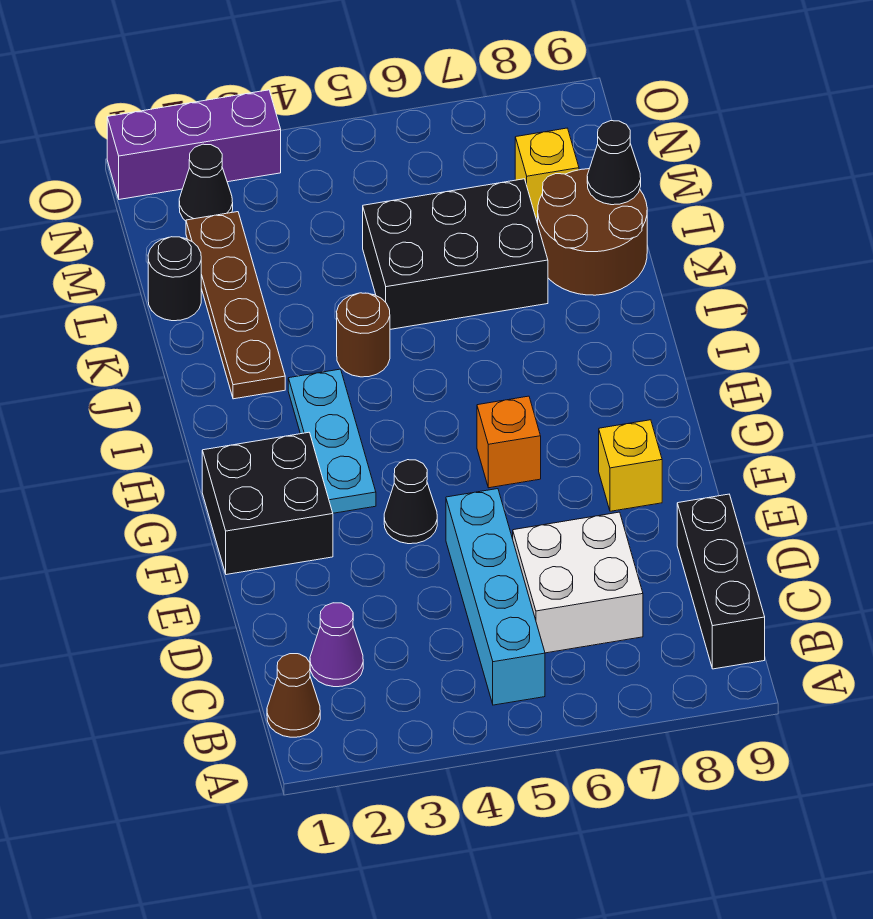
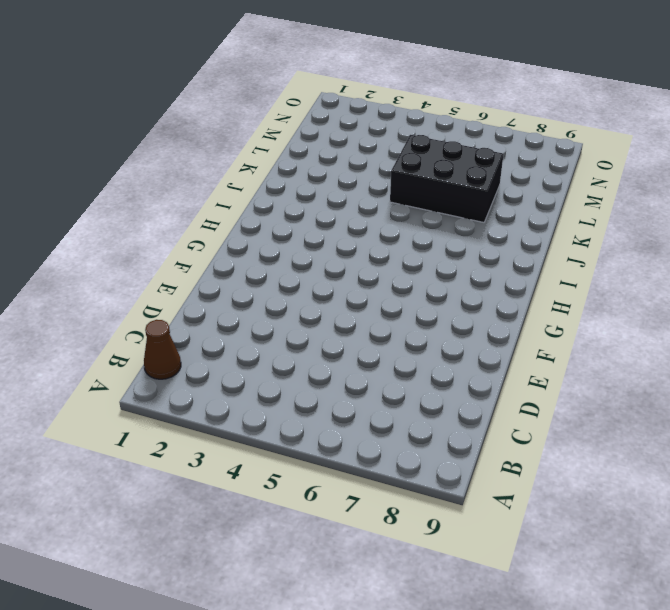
none -> cyan 1x4 brick [446,489,545,705]
none -> black 1x3 brick [677,494,765,669]
none -> purple 1x1 cone [310,603,363,687]

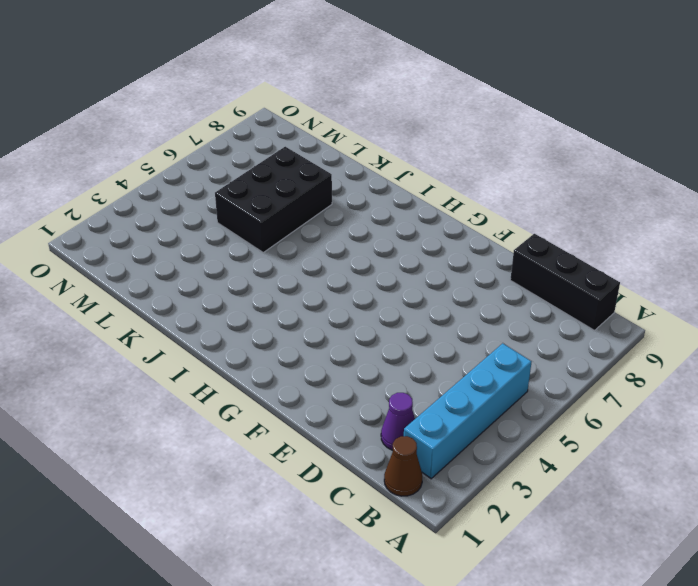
cyan 1x4 brick [404,343,531,479] -> cyan 1x4 brick turned to [446,489,545,705]
none -> white 2x2 brick [513,512,643,653]
none -> black 2x2 brick [202,432,333,575]
none -> black 1x1 cone [384,460,437,544]

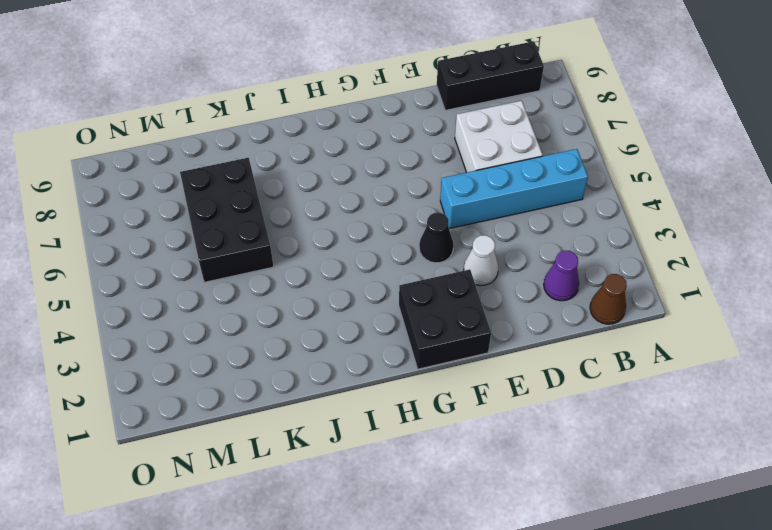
white 1x1 cone [464,235,498,286] -> none
none -> yellow 1x1 brick [599,420,662,511]
none -> cyan 1x3 plate [288,369,376,513]
none -> orange 1x1 brick [477,396,541,488]

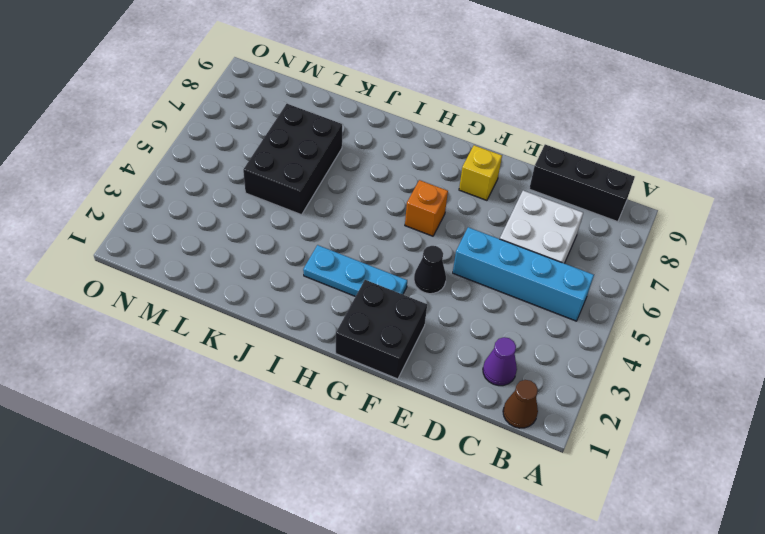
none -> brown 1x4 plate [186,212,285,399]
none -> brown 1x1 round brick [337,293,390,377]
none -> brown 2x2 round brick [538,169,647,295]

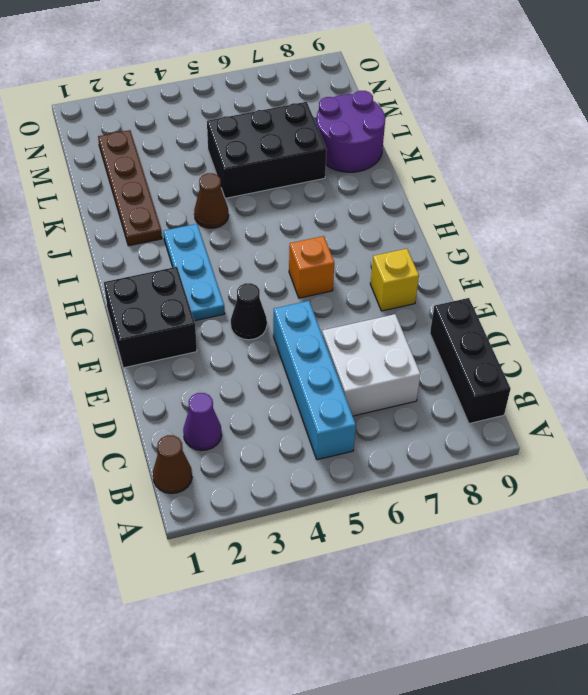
brown 1x1 cone [194,173,229,228] -> brown 1x1 round brick [337,293,390,377]
purple 2x2 round brick [316,91,385,172] -> brown 2x2 round brick [538,169,647,295]
none -> black 1x1 round brick [148,237,201,321]
none -> yellow 1x1 brick [515,128,579,218]
none -> black 1x1 cone [179,144,233,221]

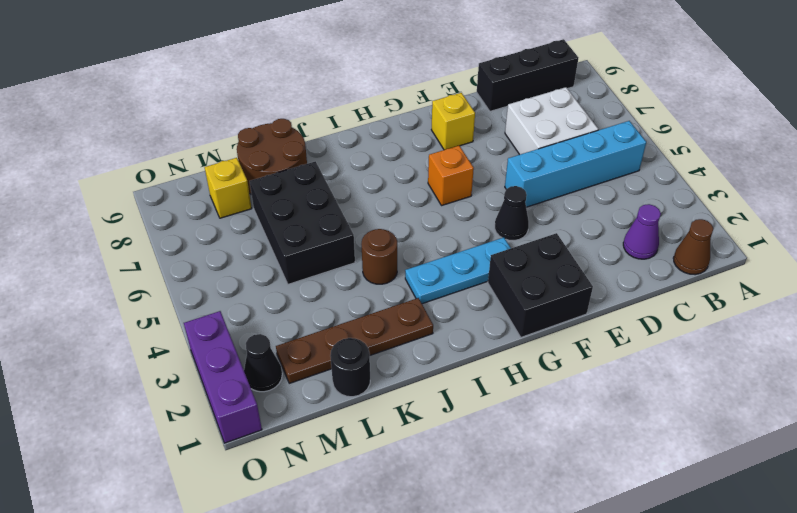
none -> black 1x1 cone [587,121,641,205]

